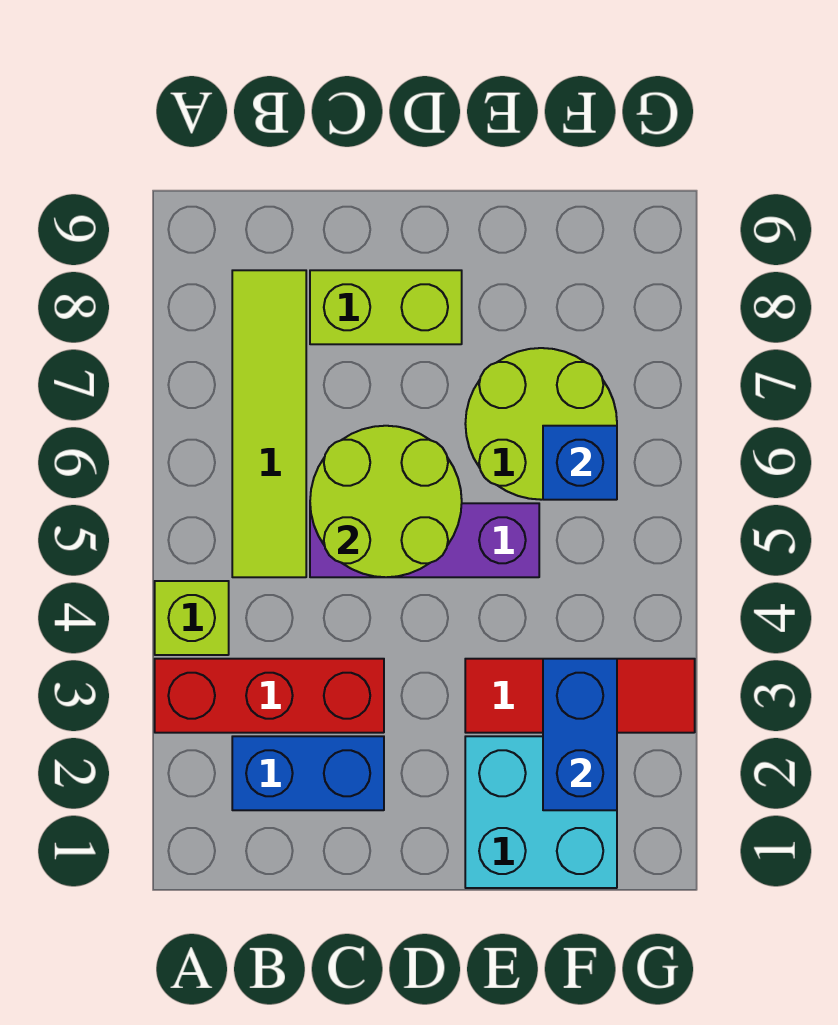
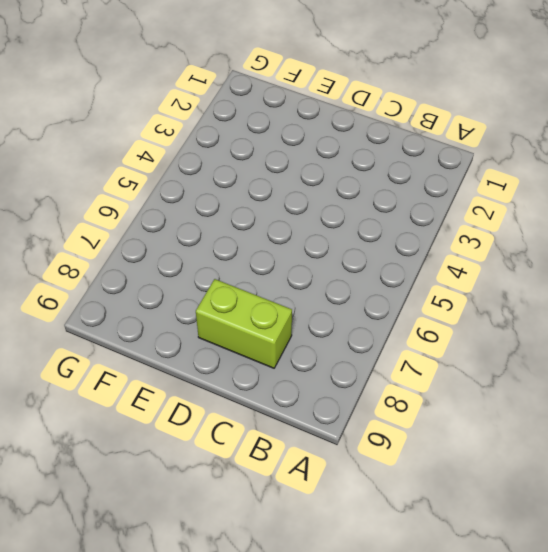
none -> red 1x3 brick [155,659,384,733]
none -> lime 1x1 brick [155,581,229,655]
none -> blue 1x2 brick [232,736,384,810]

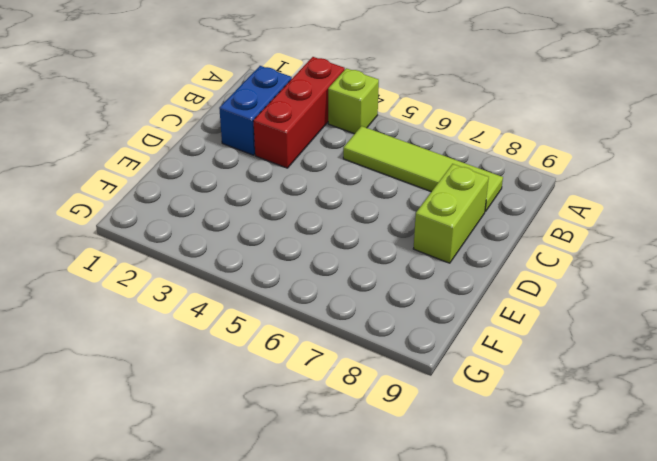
none -> purple 1x3 brick [310,503,539,577]
none -> cyan 2x2 brick [465,736,617,888]
none -> red 1x3 tile [465,659,695,733]

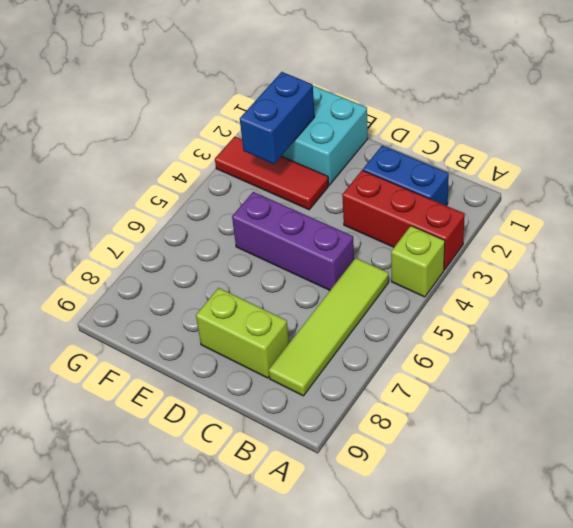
none -> lime 2x2 round brick [465,348,617,500]
none -> lime 2x2 round brick [310,426,462,577]
none -> blue 1x1 brick [543,426,617,500]

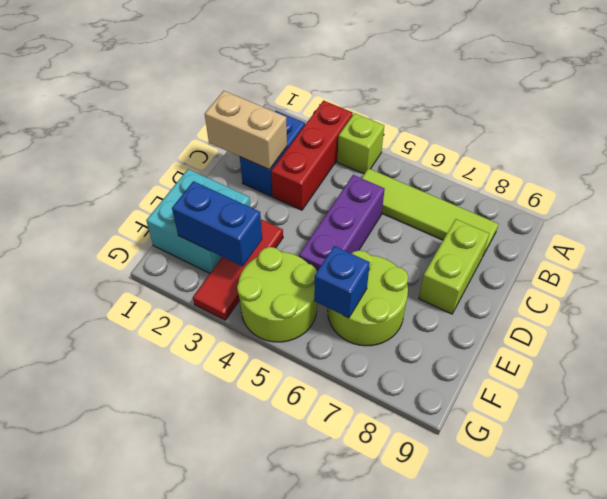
tan 1x2 brick [205,91,287,170] -> none
lime 2x2 round brick [237,247,317,342] -> lime 2x2 round brick moved to [310,426,462,577]

